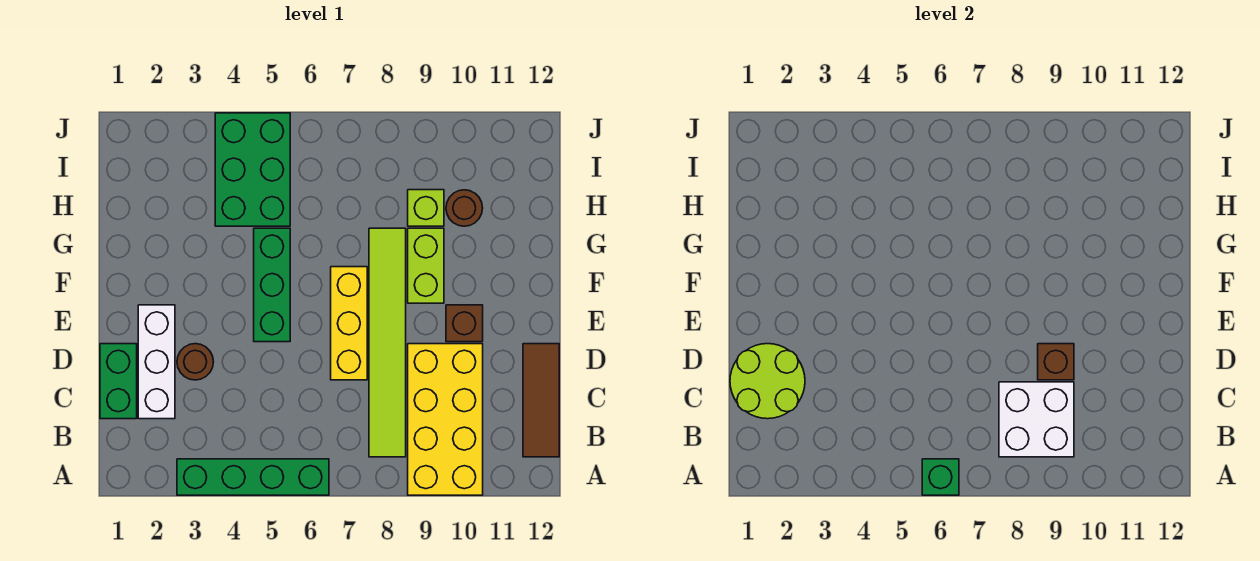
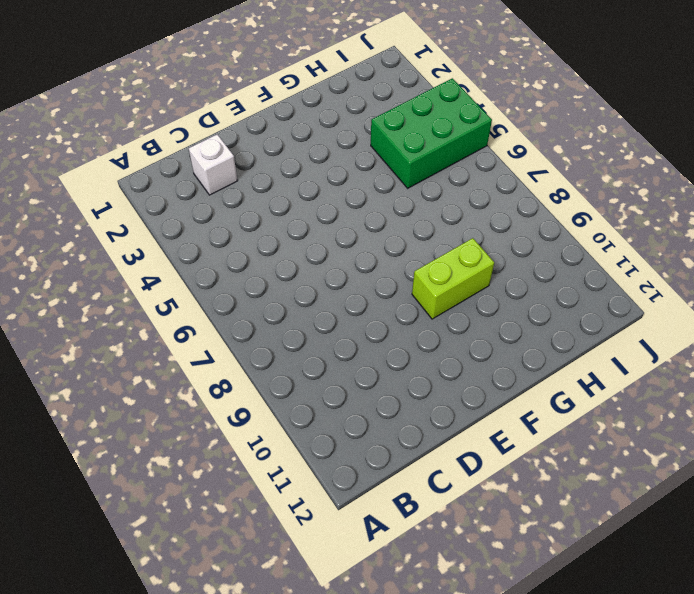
white 1x1 brick [189,135,238,195] -> white 1x3 brick [138,305,175,419]
none -> green 1x4 brick [177,459,329,495]
none -> yellow 2x4 brick [408,344,483,495]
none -> lime 1x6 tile [369,228,406,457]

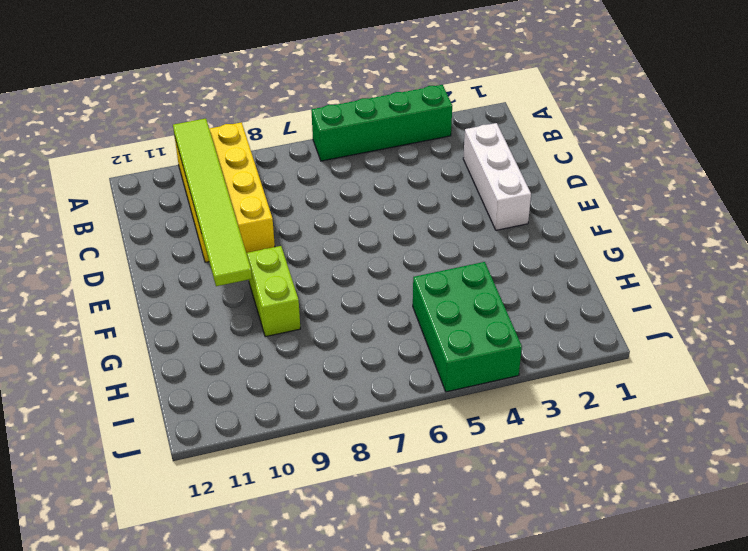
lime 1x6 tile [173,118,252,286] -> lime 1x6 tile moved to [369,228,406,457]
none -> brown 1x3 tile [523,344,559,457]
none -> green 1x2 brick [100,344,137,419]
none -> brown 1x1 round brick [177,344,213,380]

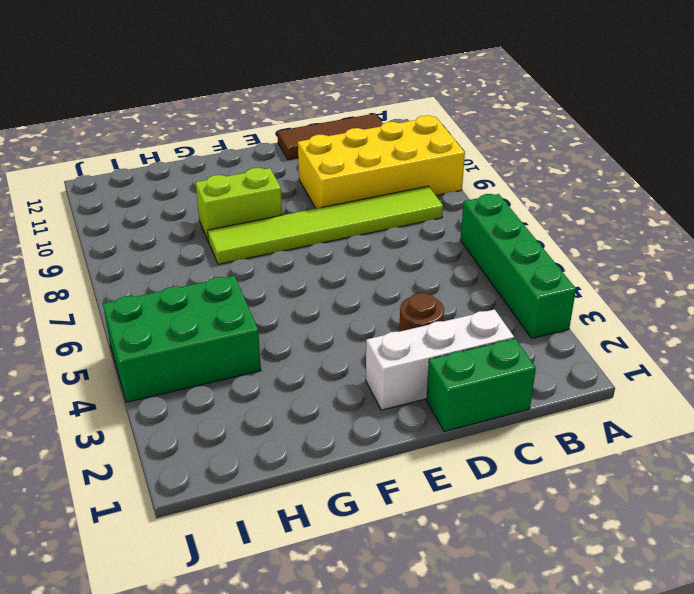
none -> yellow 1x3 brick [331,267,367,380]
none -> green 1x3 brick [254,228,290,342]
none -> brown 1x1 brick [446,305,483,342]

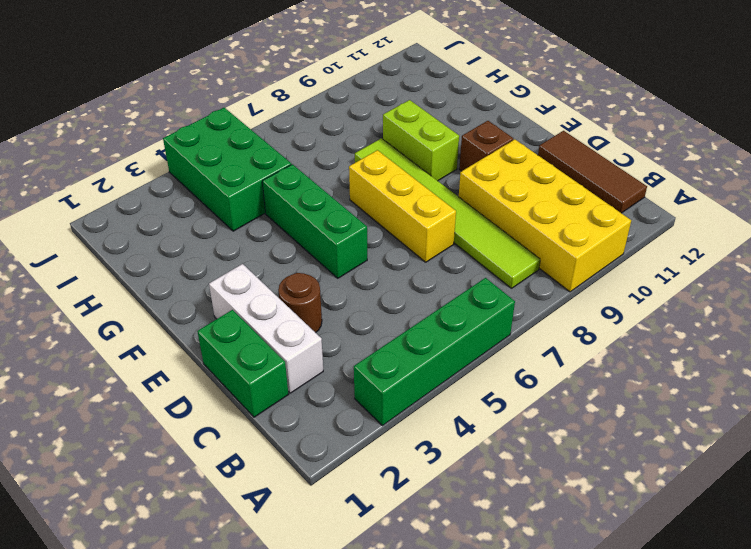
none -> lime 1x1 brick [408,190,444,226]
none -> brown 1x1 round brick [446,190,483,226]
none -> green 1x1 brick [922,459,959,495]

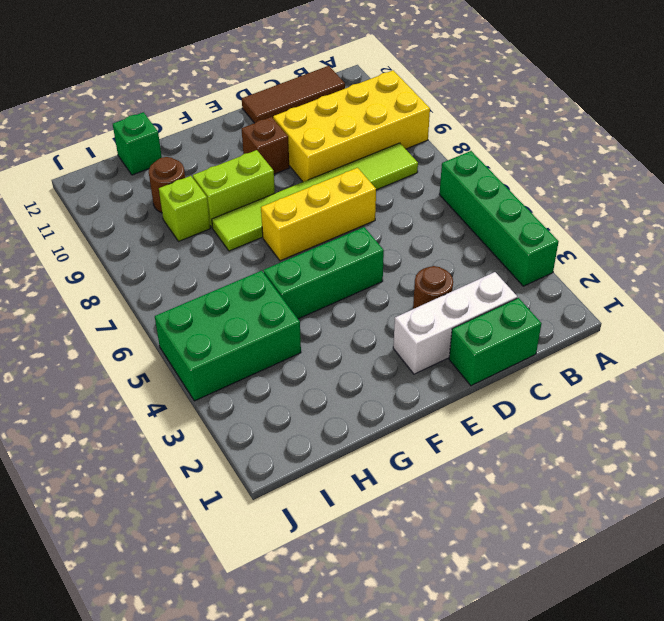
green 1x1 brick [113,112,162,175] -> green 1x1 brick moved to [922,459,959,495]
none -> white 2x2 brick [999,382,1074,457]
none -> lime 2x2 round brick [730,344,805,419]
none -> brown 1x1 brick [1038,344,1074,380]

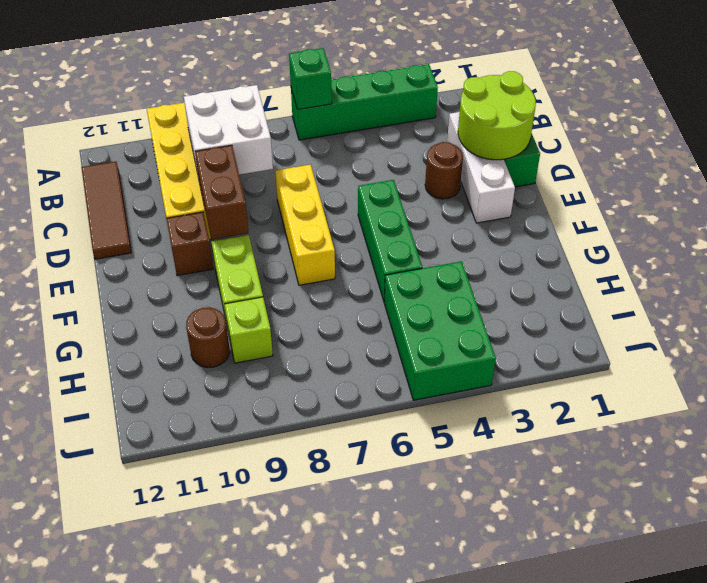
brown 1x2 brick [195,145,249,239] -> brown 1x1 brick [1038,344,1074,380]
none -> lime 1x6 tile [369,228,406,457]

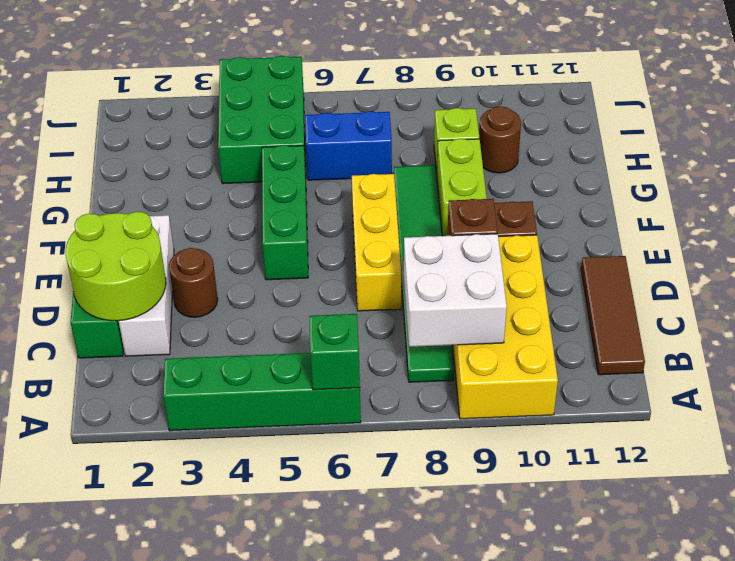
green 1x6 tile [394,165,454,382] -> lime 1x6 tile [369,228,406,457]
blue 1x2 brick [305,111,392,180] -> none

